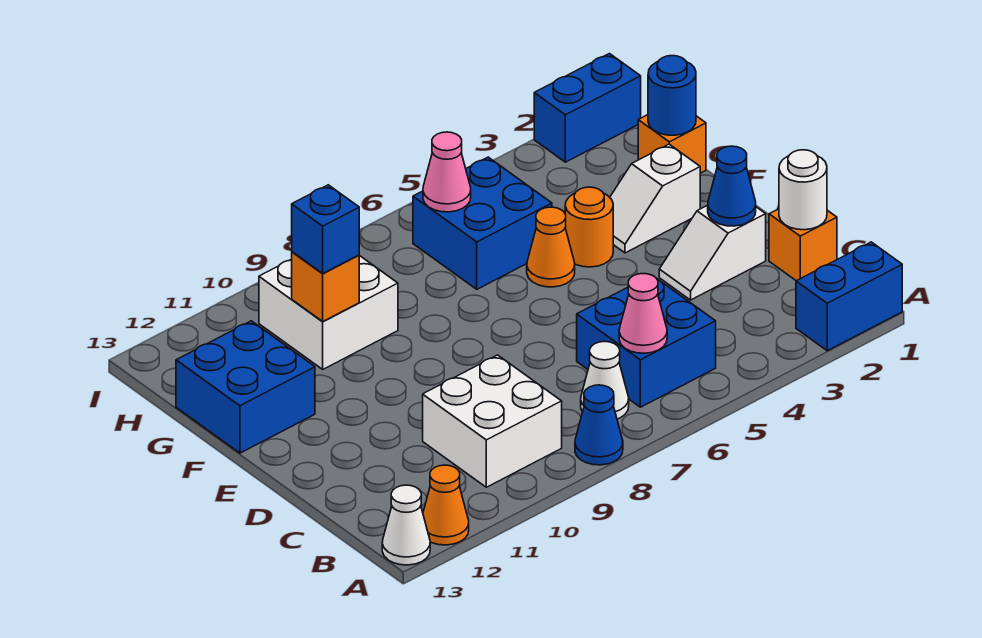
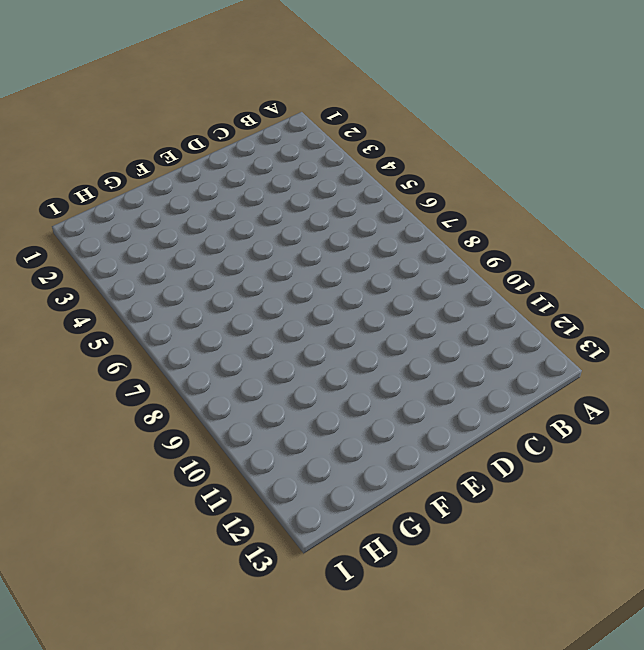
none -> blue 1x2 brick [796,242,902,351]
none -> blue 1x1 cone [575,385,623,465]
none -> orange 1x1 cone [423,465,469,545]

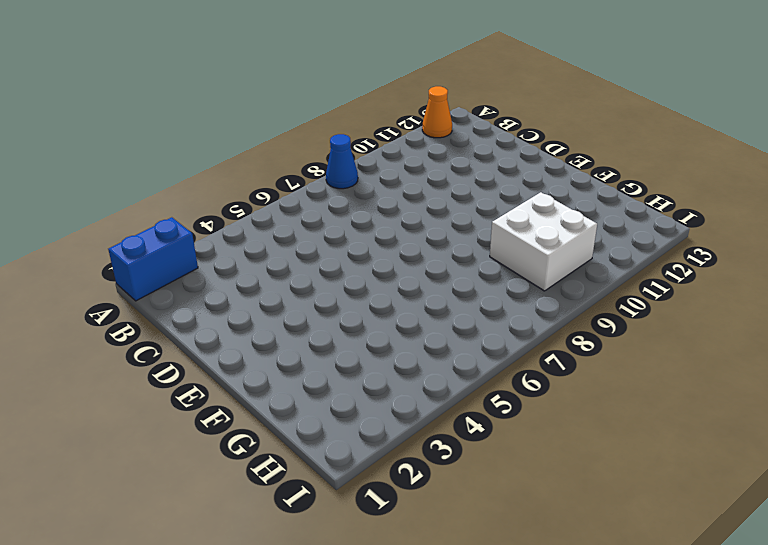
none -> white 1x1 cone [382,485,430,565]
none -> blue 2x2 brick [577,279,716,407]
none -> white 1x1 cone [581,341,629,419]

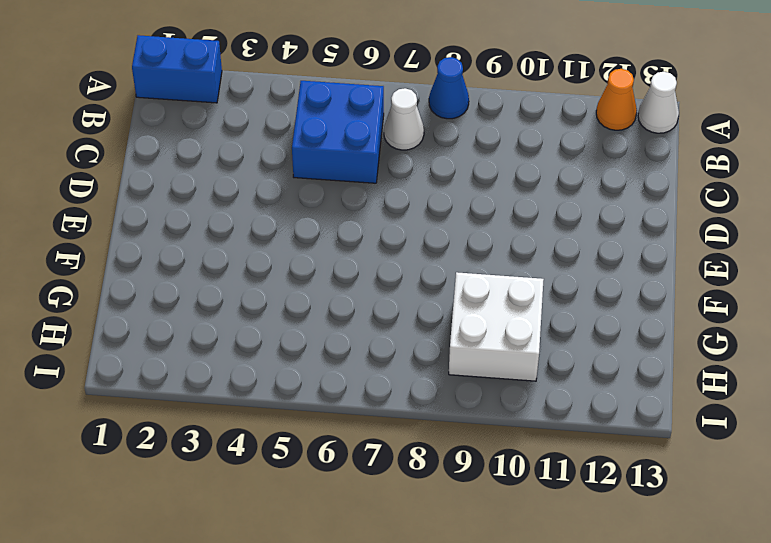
none -> white 2x2 brick [423,355,562,487]
none -> orange 1x1 brick [769,209,837,281]
none -> white 1x2 slope [659,205,766,300]

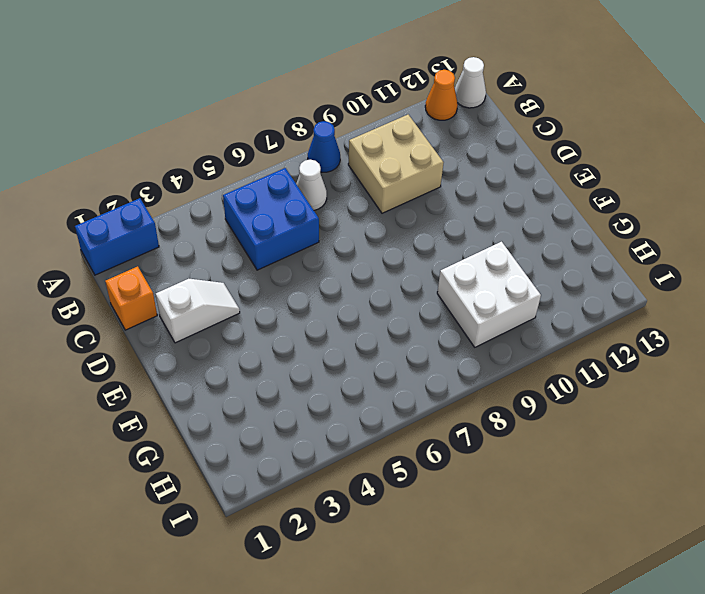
tan 2x2 brick [348,115,444,213] -> white 2x2 brick [423,355,562,487]
none -> white 1x2 slope [610,144,700,253]
none -> orange 1x1 round brick [565,187,613,267]
none -> orange 1x1 cone [527,207,575,287]

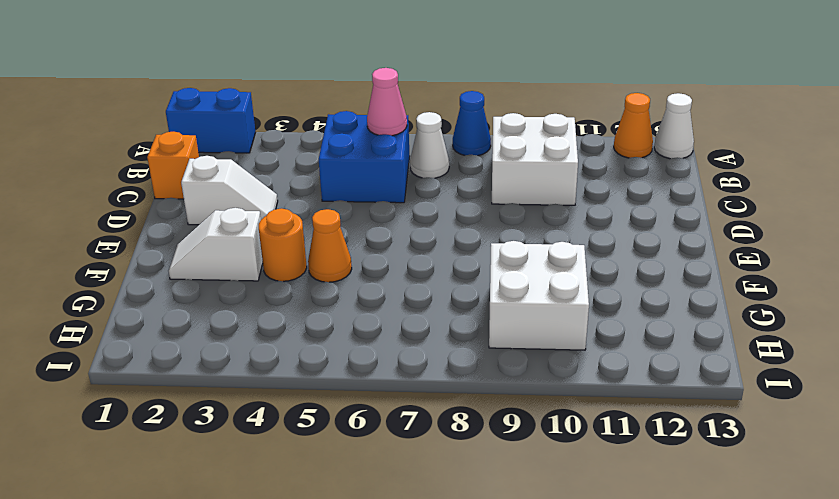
white 1x2 slope [169,208,263,281] -> white 1x2 slope turned to [610,144,700,253]
none -> blue 2x2 brick [176,321,315,453]
none -> orange 1x1 brick [638,115,706,173]
none -> blue 2x2 brick [413,157,552,289]

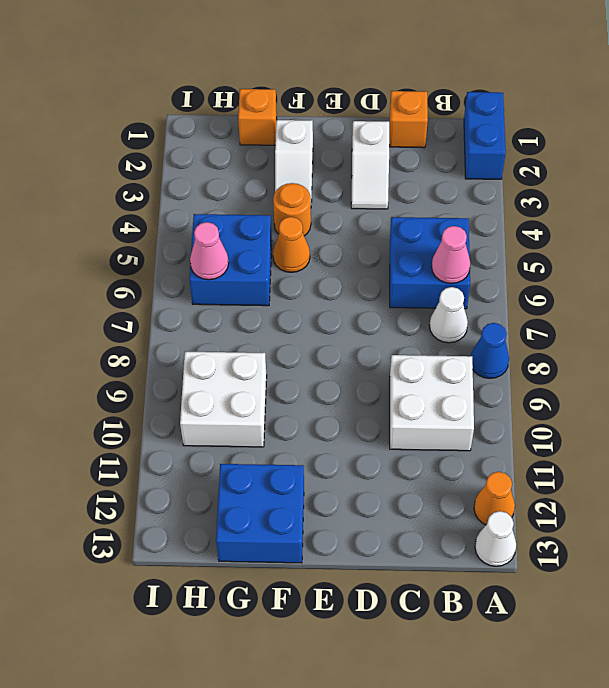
none -> blue 1x2 brick [534,54,641,162]
none -> white 1x1 round brick [779,150,827,230]
none -> blue 1x1 cone [708,146,756,226]

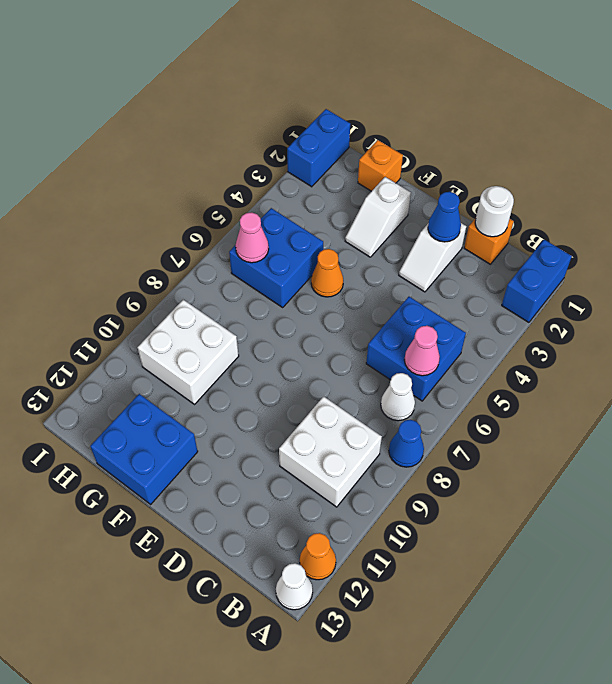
none -> orange 1x1 round brick [565,187,613,267]
none -> blue 1x1 round brick [648,56,696,135]
none -> orange 1x1 brick [292,252,359,322]

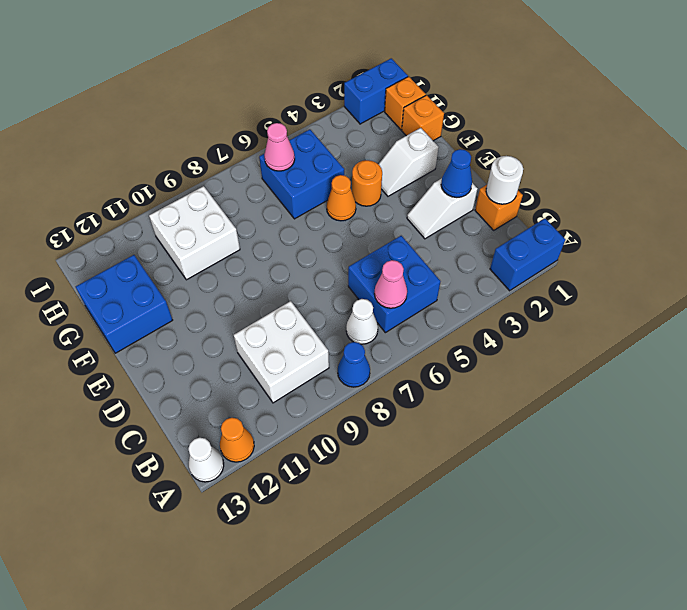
orange 1x1 brick [385,77,426,130] -> orange 1x1 brick moved to [292,252,359,322]
none -> blue 1x1 round brick [648,56,696,135]
none -> blue 1x1 brick [292,185,359,274]

